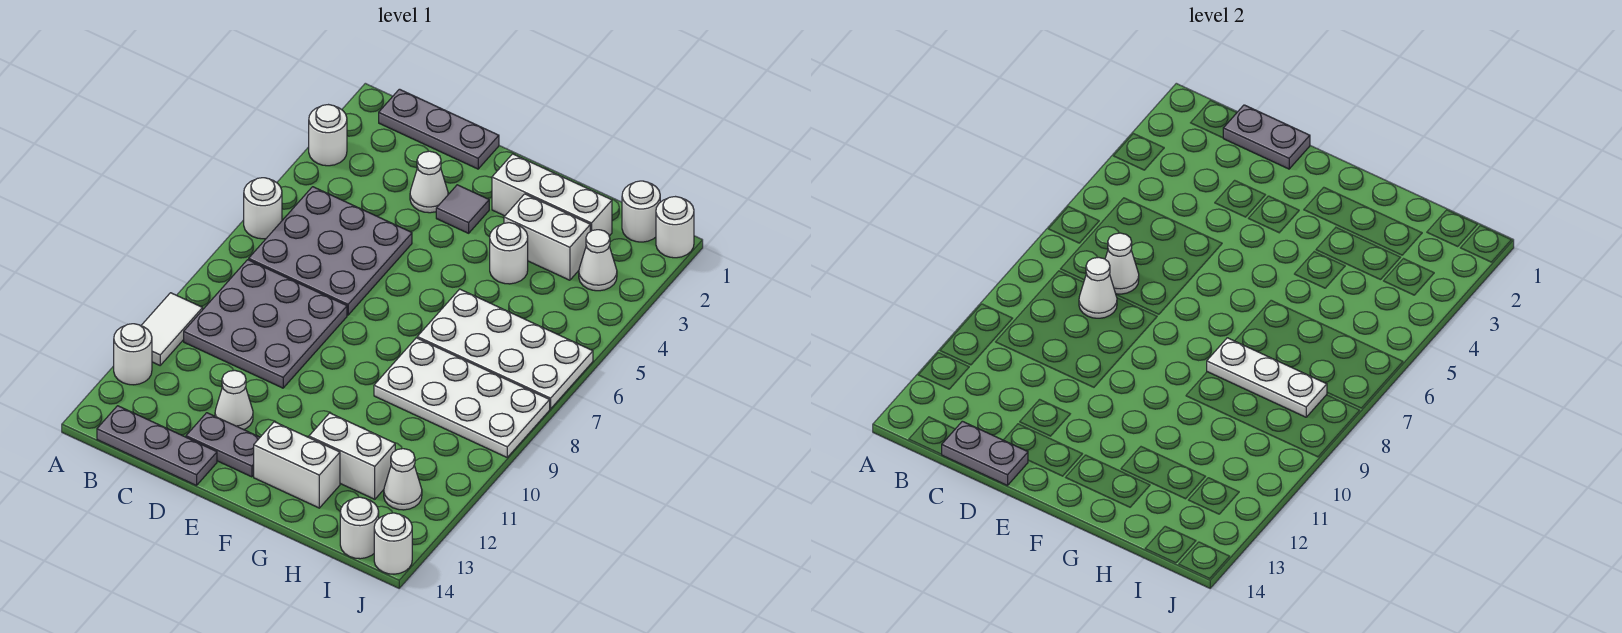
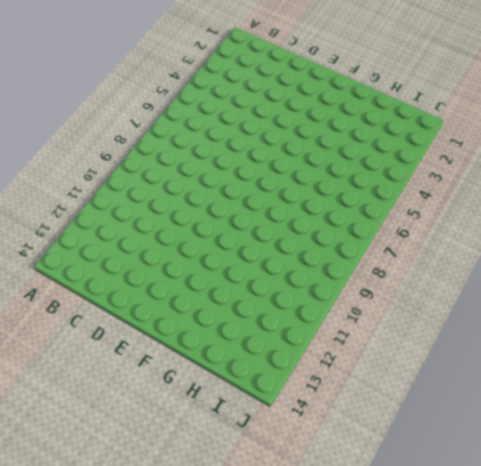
none -> white 1x1 round brick [309,105,347,166]
none -> white 1x1 round brick [244,178,282,239]
none -> white 1x2 tile [141,293,203,365]
none -> white 1x1 round brick [114,324,152,385]

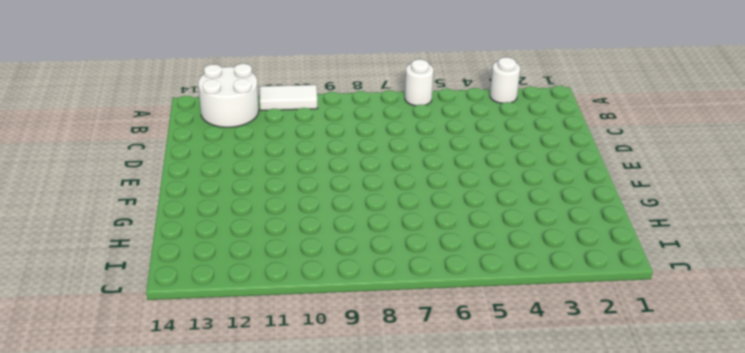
white 2x2 round brick [198,64,259,127] -> white 1x1 round brick [114,324,152,385]
none -> grey 1x3 plate [379,89,499,169]
none -> grey 3x3 plate [249,187,412,315]
none -> grey 3x3 plate [184,260,347,388]
none -> grey 1x3 plate [97,406,217,486]

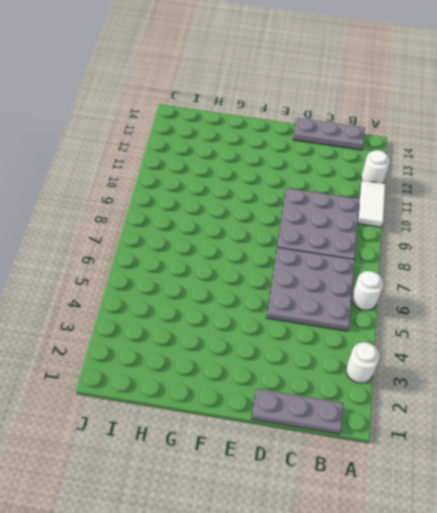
none -> white 1x1 cone [410,151,448,213]
none -> white 1x1 cone [215,370,253,430]
none -> grey 1x2 plate [186,413,260,477]
none -> grey 1x1 tile [436,185,489,233]

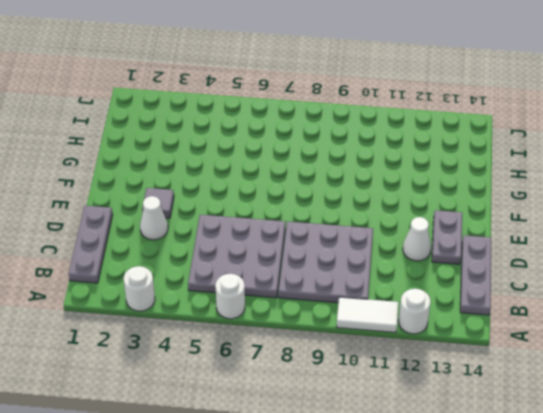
none -> white 1x3 brick [492,154,612,236]
none -> white 1x2 brick [254,422,340,508]
none -> white 1x2 brick [504,194,590,280]
none -> white 1x1 round brick [490,223,528,284]

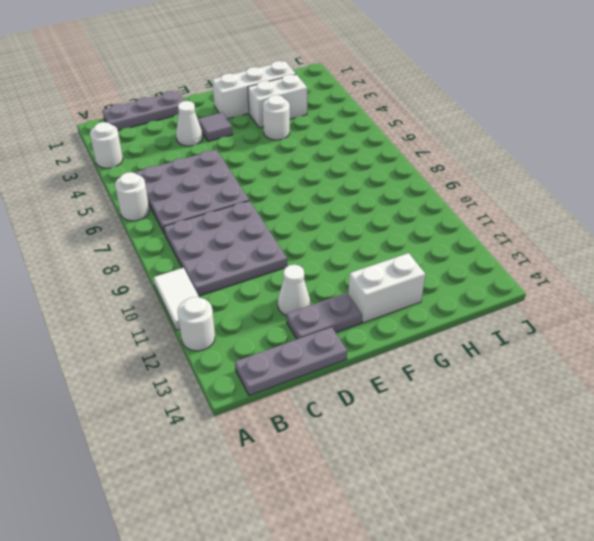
none -> white 2x4 plate [417,289,593,409]
none -> white 2x4 plate [374,338,550,457]
none -> white 1x2 brick [309,413,395,499]
none -> white 1x1 round brick [622,181,660,242]

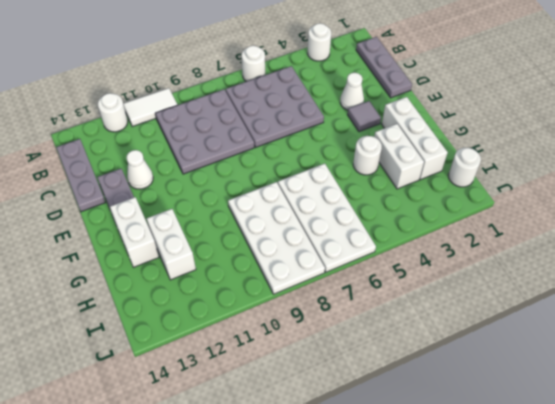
none -> white 1x1 cone [579,230,617,291]
none -> white 1x1 cone [384,449,422,510]
none -> white 1x1 round brick [340,497,379,559]
none -> white 1x1 round brick [656,197,694,258]

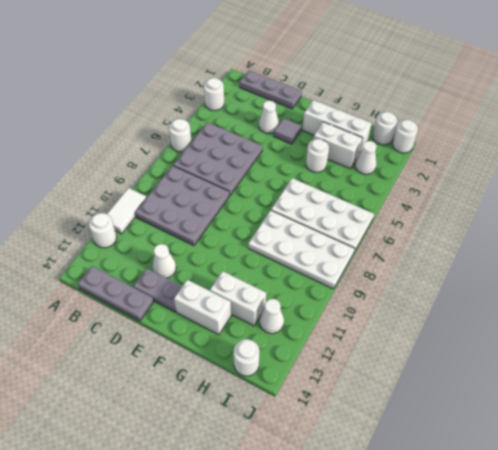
none -> white 1x1 round brick [374,513,412,574]
none -> grey 1x2 plate [1223,105,1310,169]
none -> white 1x1 cone [1105,233,1139,294]
none -> white 1x1 cone [1079,257,1117,318]

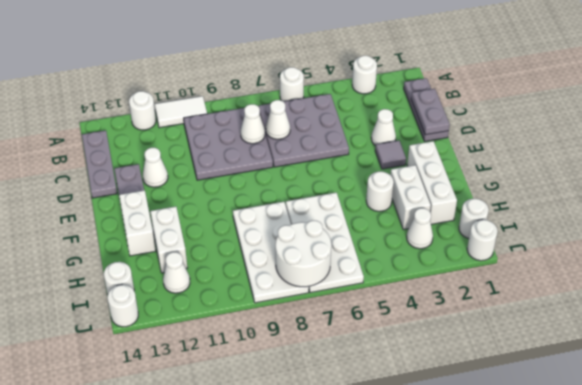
white 2x2 round brick [275,220,331,287] -> white 1x3 plate [1207,338,1327,417]
none -> grey 1x2 plate [941,421,1028,486]

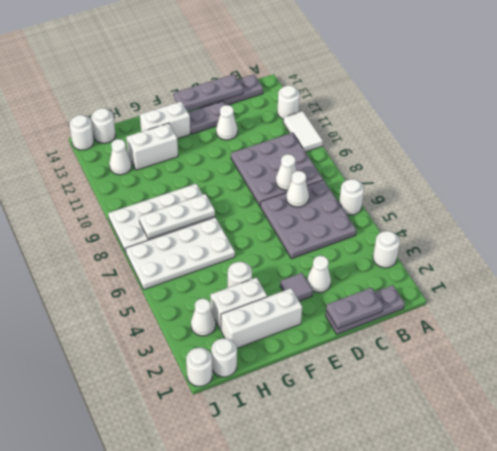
grey 1x3 plate [174,74,243,111] -> grey 1x2 plate [941,421,1028,486]

